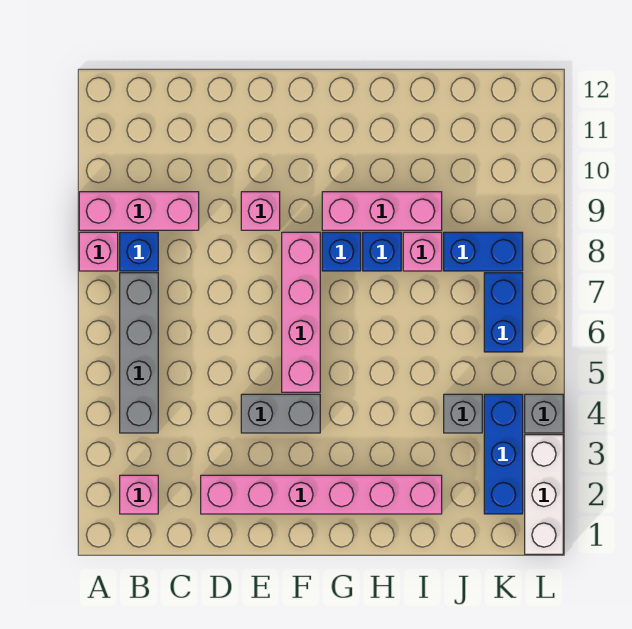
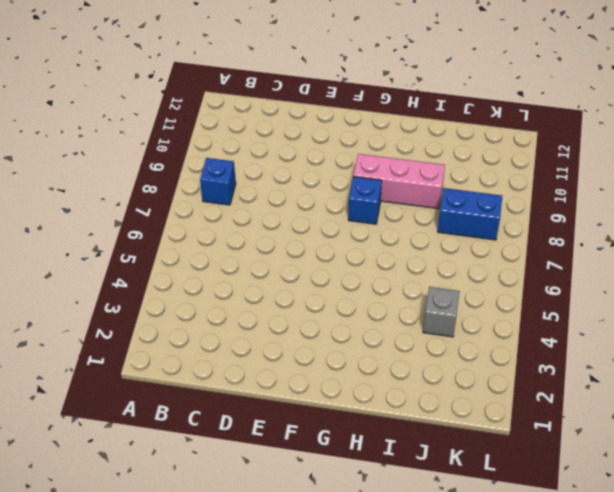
none -> pink 1x1 brick [79,232,118,271]
none -> pink 1x3 brick [79,192,199,230]
none -> pink 1x1 brick [120,475,158,514]

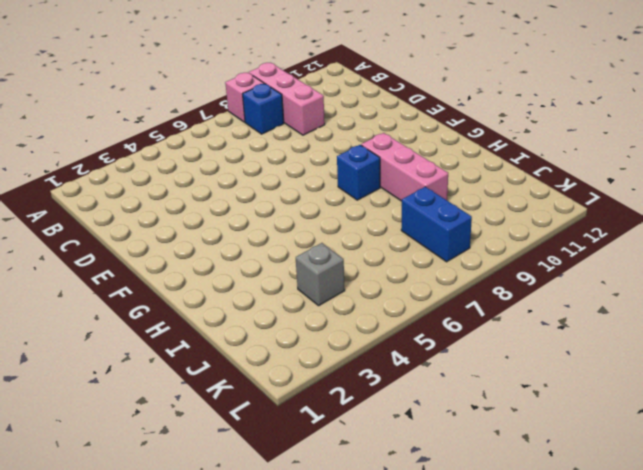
none -> pink 1x1 brick [120,475,158,514]
none -> grey 1x4 brick [120,273,158,433]
none -> pink 1x6 brick [201,475,442,514]

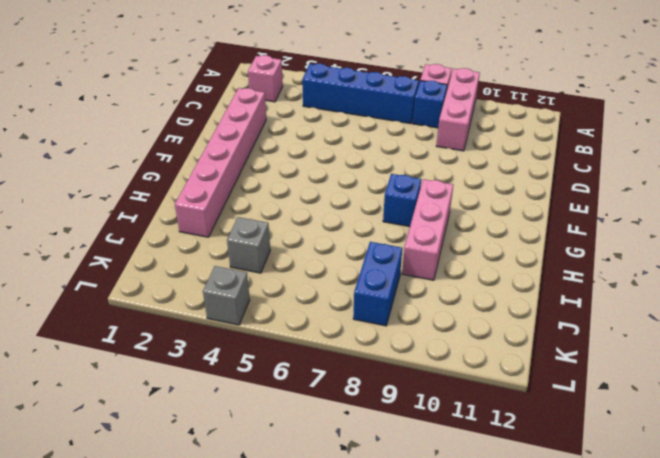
blue 1x4 brick [302,64,419,124] -> grey 1x4 brick [120,273,158,433]
none -> grey 1x2 brick [241,394,320,433]
none -> pink 1x1 brick [241,192,280,230]
none -> pink 1x4 brick [282,232,320,392]

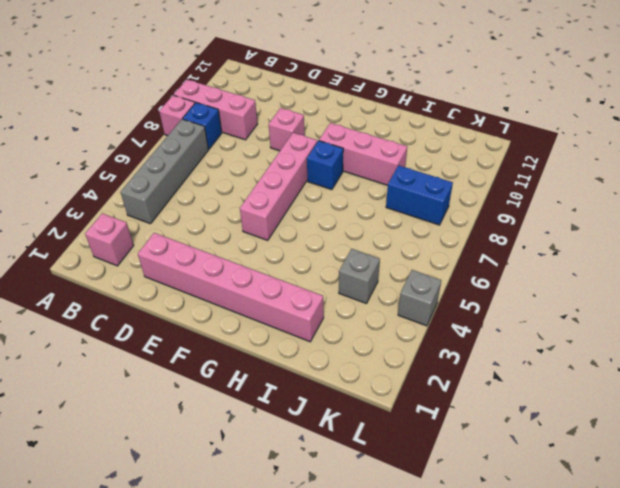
none -> grey 1x2 brick [241,394,320,433]
none -> blue 1x1 brick [363,232,401,271]
none -> pink 1x1 brick [403,232,442,271]

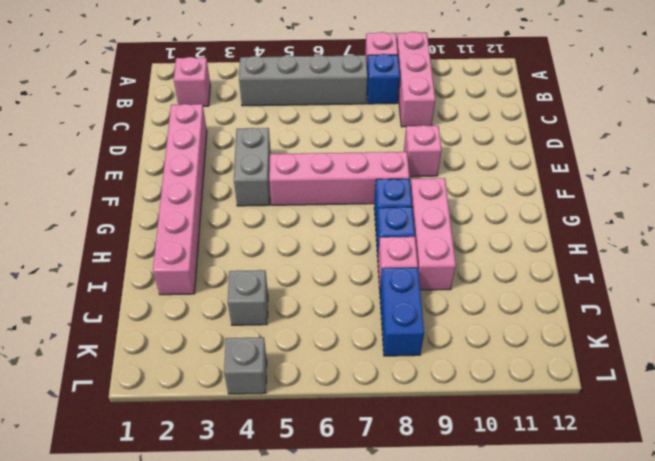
none -> blue 1x3 brick [484,394,523,514]
none -> blue 1x2 brick [484,273,523,352]
none -> white 1x3 brick [525,435,563,554]

